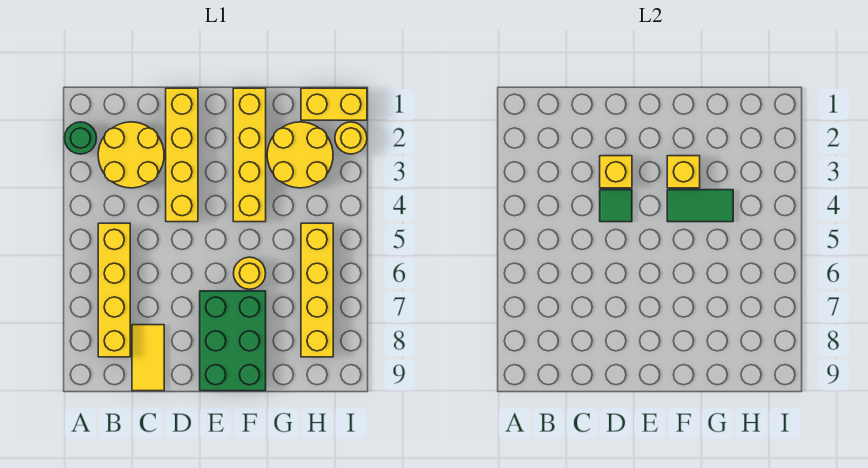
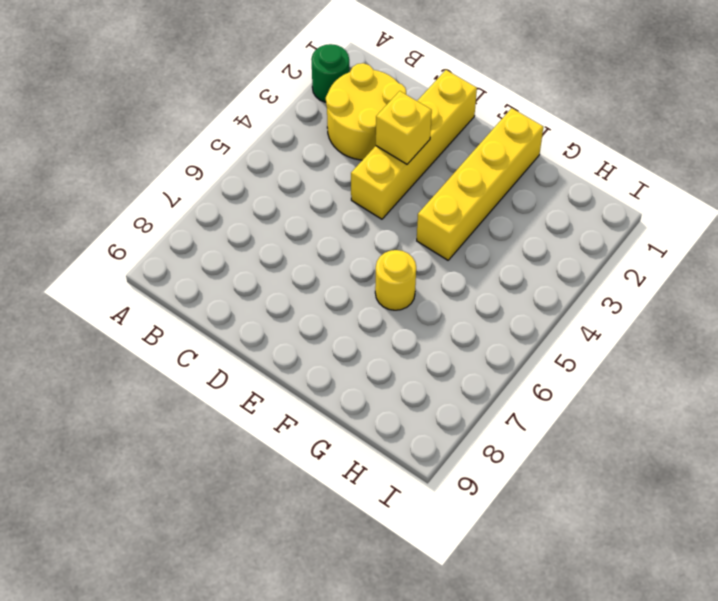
none -> yellow 1x4 brick [98,223,130,357]
none -> yellow 1x2 tile [132,325,164,391]
none -> green 2x3 brick [200,291,266,391]

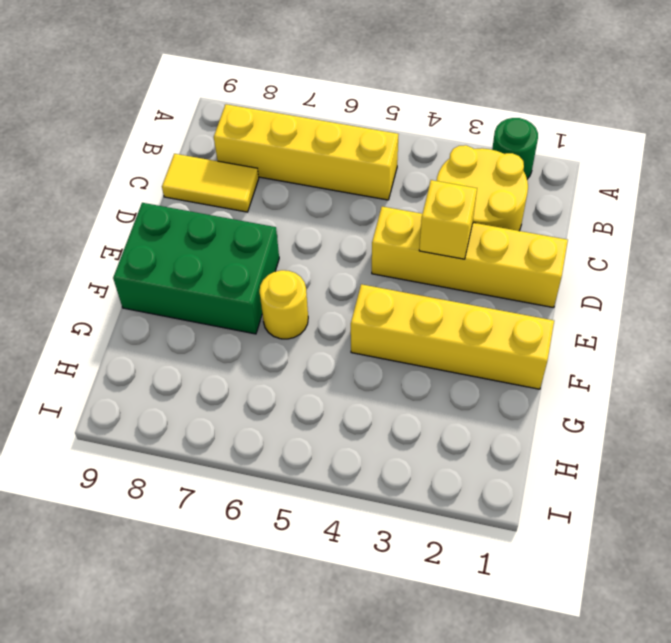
none -> yellow 2x2 round brick [267,122,333,188]
none -> yellow 1x2 brick [301,88,367,120]
none -> yellow 1x4 brick [301,223,333,357]

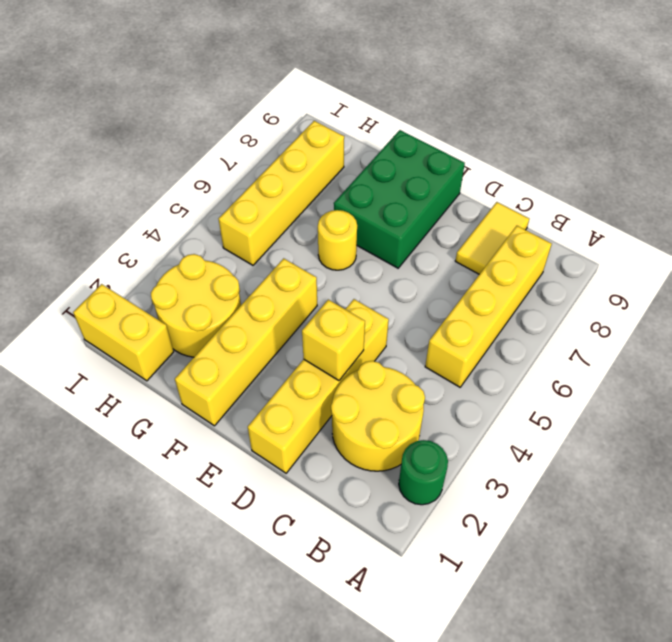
none -> yellow 1x1 round brick [335,122,367,154]
none -> green 1x1 tile [600,190,632,222]
none -> yellow 1x1 brick [667,156,700,188]

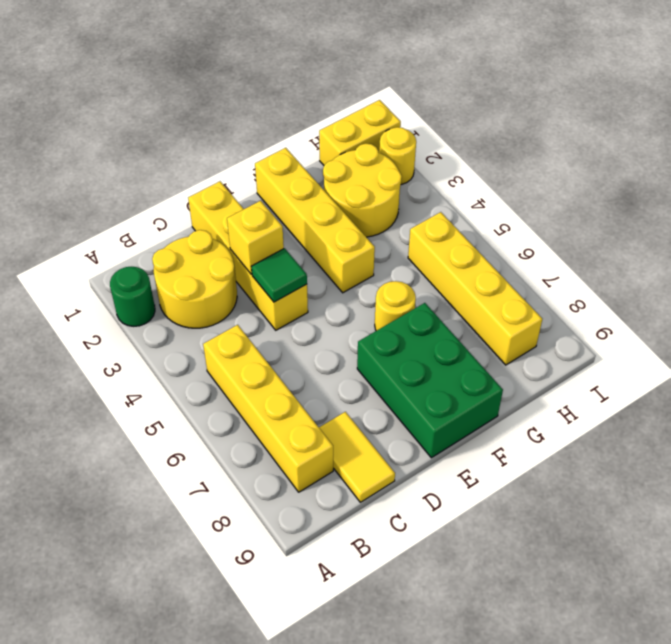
none -> yellow 1x1 brick [667,156,700,188]
none -> green 1x2 tile [667,190,733,222]

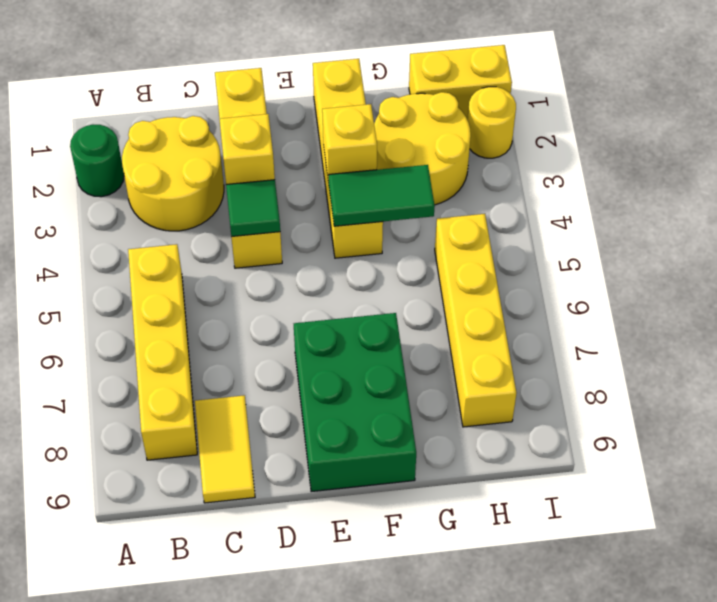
none -> yellow 1x1 round brick [233,257,266,289]

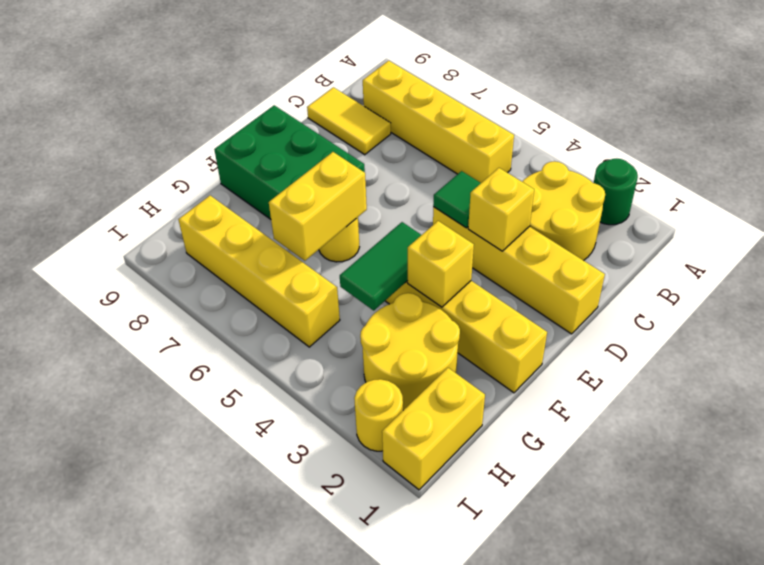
yellow 1x2 brick [269,152,367,261] -> none

